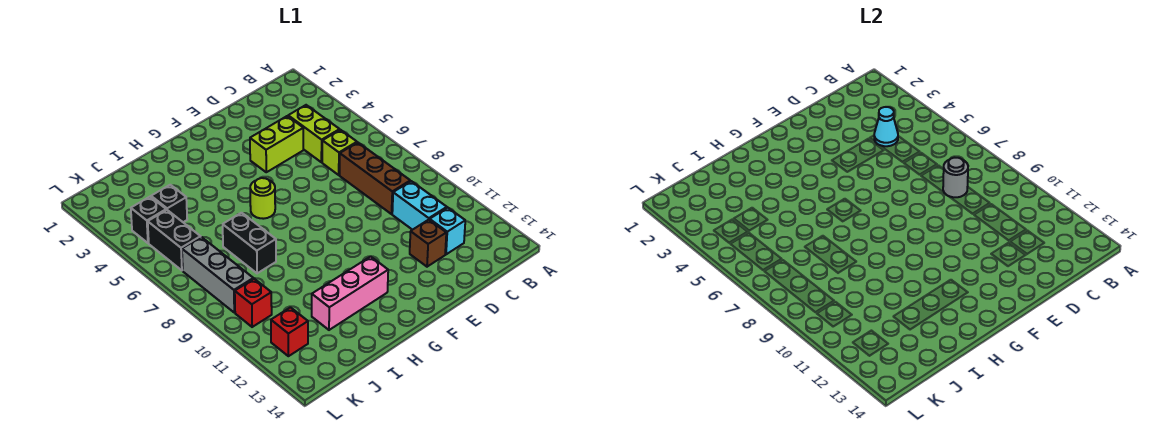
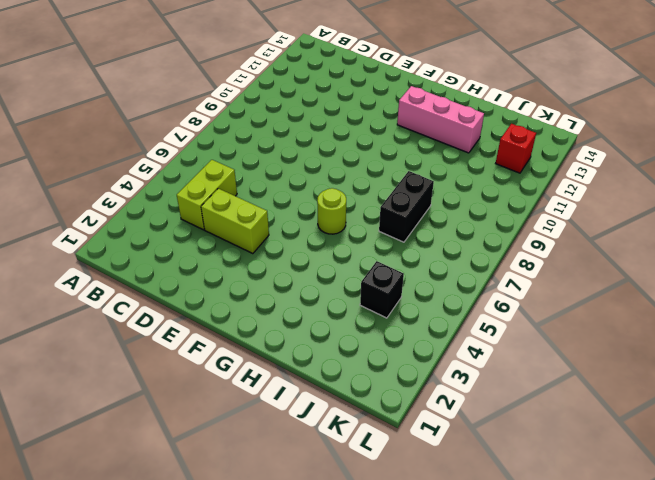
none -> lime 1x1 brick [322,130,357,175]
none -> brown 1x3 brick [339,142,410,214]
none -> cyan 1x2 brick [392,181,447,230]

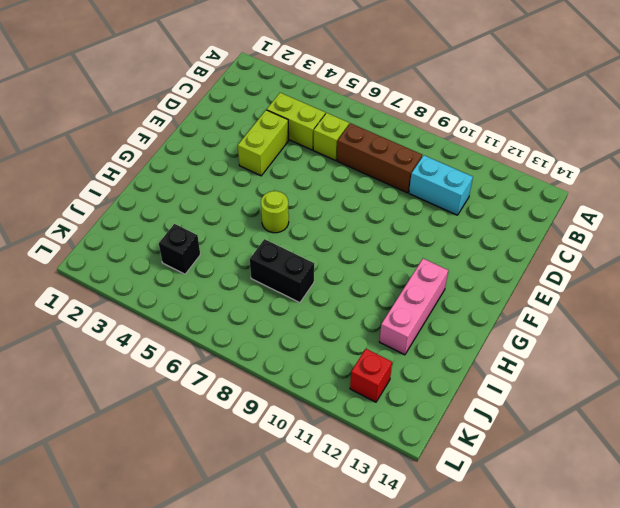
none -> cyan 1x1 brick [430,208,465,254]
none -> brown 1x1 brick [410,220,446,267]
none -> black 1x1 brick [131,197,166,243]

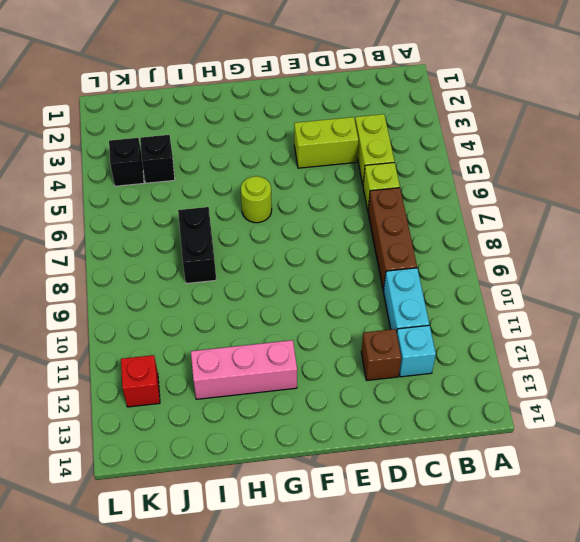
none -> black 1x2 brick [148,210,201,270]
none -> grey 1x3 brick [182,237,253,313]
none -> red 1x1 brick [235,279,272,327]

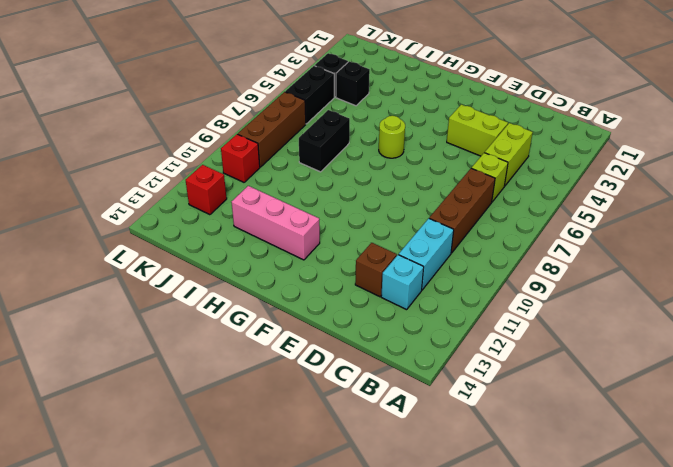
brown 1x3 brick [238,92,306,167] -> grey 1x3 brick [182,237,253,313]
none -> cyan 1x1 cone [874,107,898,146]
none -> grey 1x1 round brick [943,158,968,197]

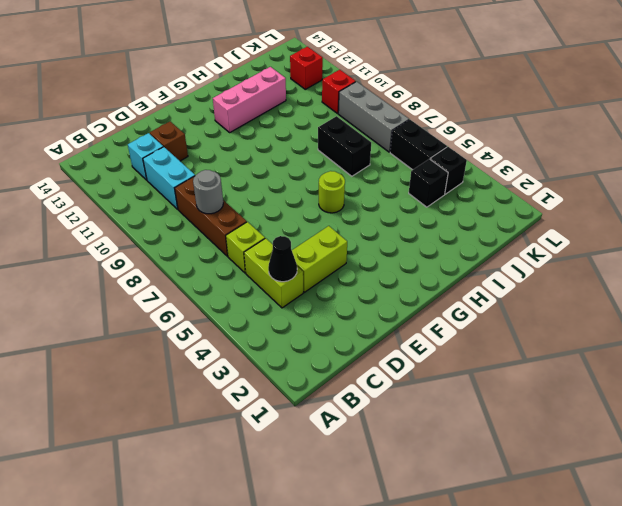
black 1x1 cone [268,236,297,282] -> cyan 1x1 cone [874,107,898,146]

